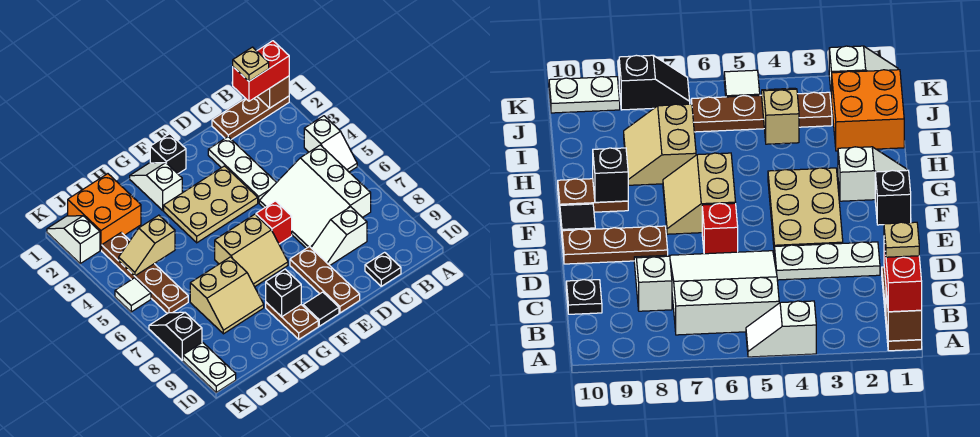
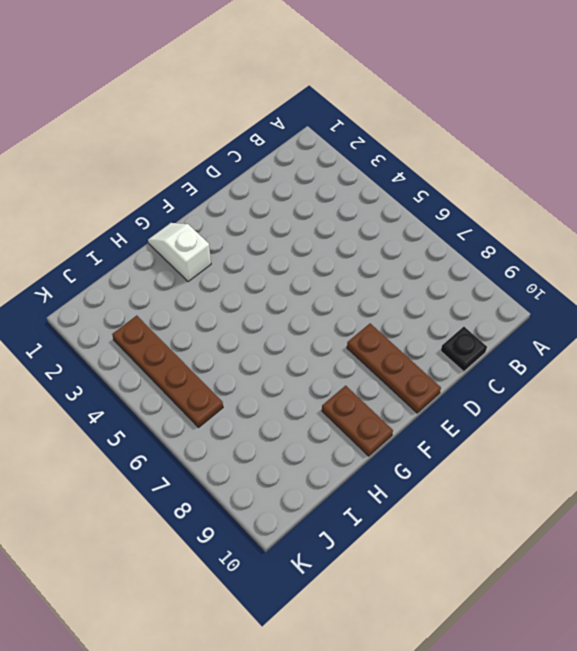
none -> brown 1x3 plate [212,96,289,140]
none -> white 1x2 slope [304,116,357,172]
none -> white 3x3 slope [259,145,371,248]

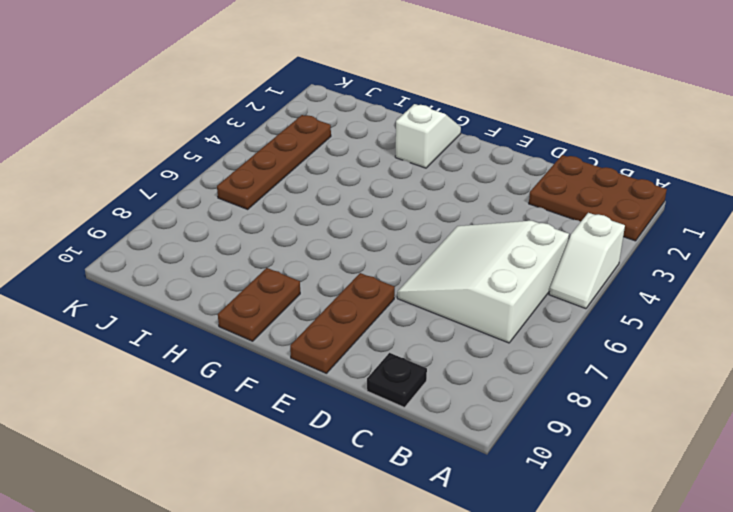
brown 2x3 plate [529,155,667,241] -> brown 1x3 plate [212,96,289,140]
none -> white 1x2 slope [311,207,367,265]
none -> white 1x3 plate [208,137,277,203]
none -> tan 2x3 plate [164,166,258,243]

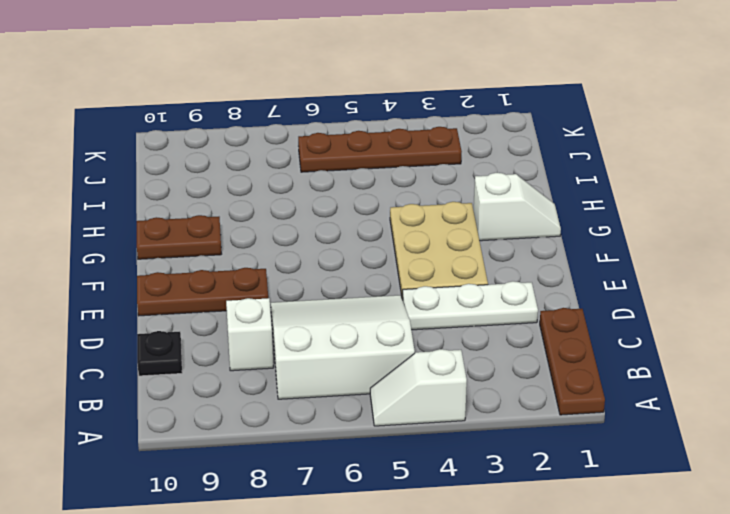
none -> red 1x1 brick [256,201,292,244]
none -> black 1x1 brick [150,134,186,174]
none -> tan 2x2 slope [215,214,288,287]

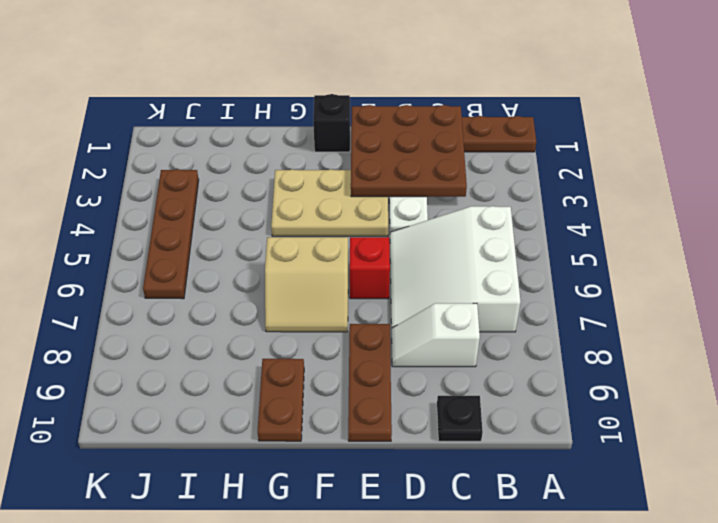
brown 3x3 plate [351,105,467,197] -> none
none -> white 1x2 slope [304,116,357,172]
none -> black 1x1 tile [303,292,339,326]
none -> white 1x2 slope [130,163,182,210]

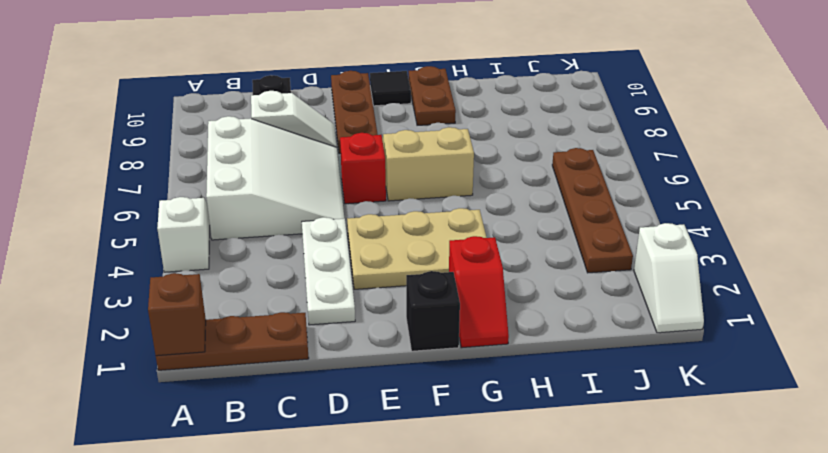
red 1x2 slope [449,236,509,348] -> white 1x2 slope [130,163,182,210]
none -> tan 2x2 slope [190,257,264,334]
none -> orange 2x2 brick [68,174,141,250]
none -> white 1x1 tile [115,278,151,312]

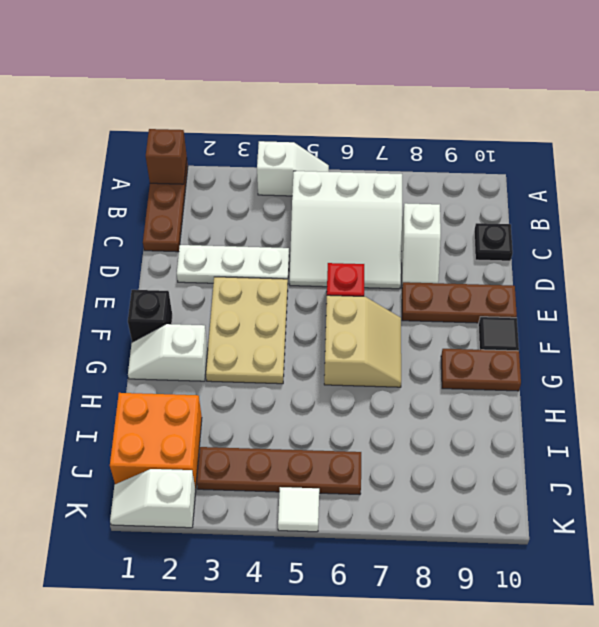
none -> tan 2x2 slope [190,257,264,334]
none -> black 1x2 slope [149,312,202,360]
none -> white 1x2 plate [183,342,236,392]

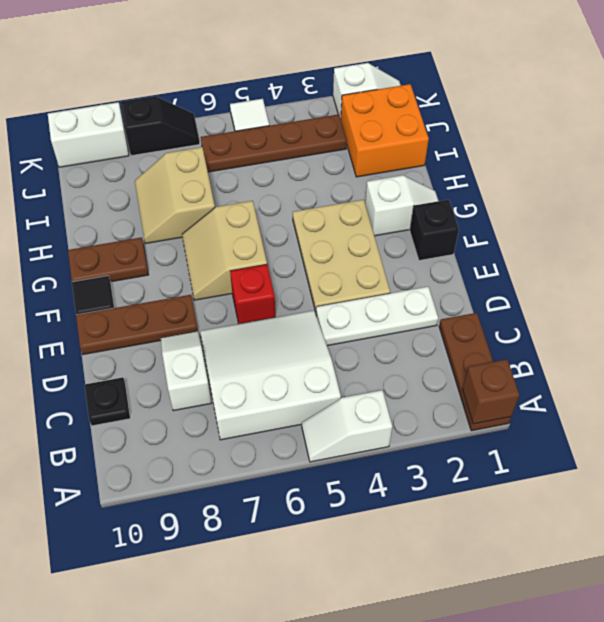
white 1x2 brick [48,102,129,167] -> white 1x2 plate [183,342,236,392]
none -> black 1x1 brick [266,269,301,317]
none -> tan 1x2 slope [119,215,175,276]
none -> red 1x2 brick [233,41,289,101]

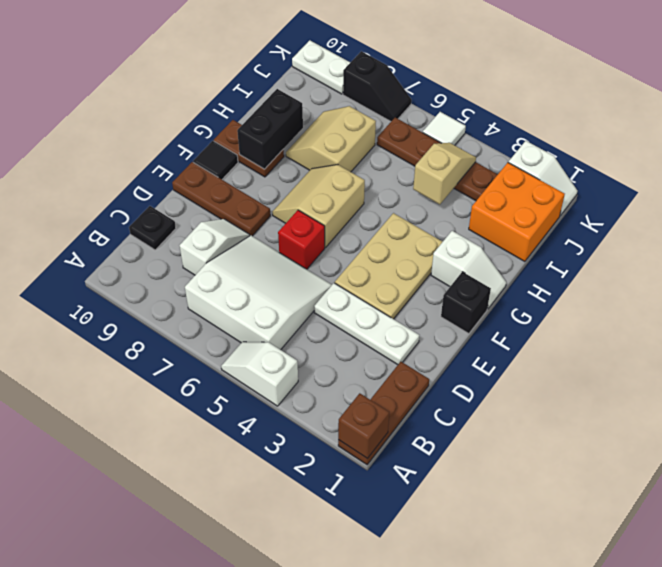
black 1x2 brick [237,89,303,169] -> black 1x1 brick [266,269,301,317]
none -> red 1x2 brick [233,41,289,101]
none -> tan 1x1 plate [233,47,269,81]

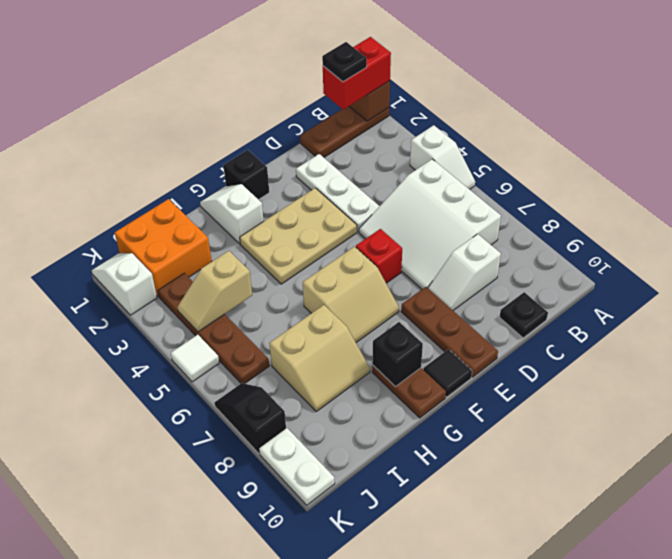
black 1x1 plate [322,42,367,82] -> tan 1x1 plate [233,47,269,81]

